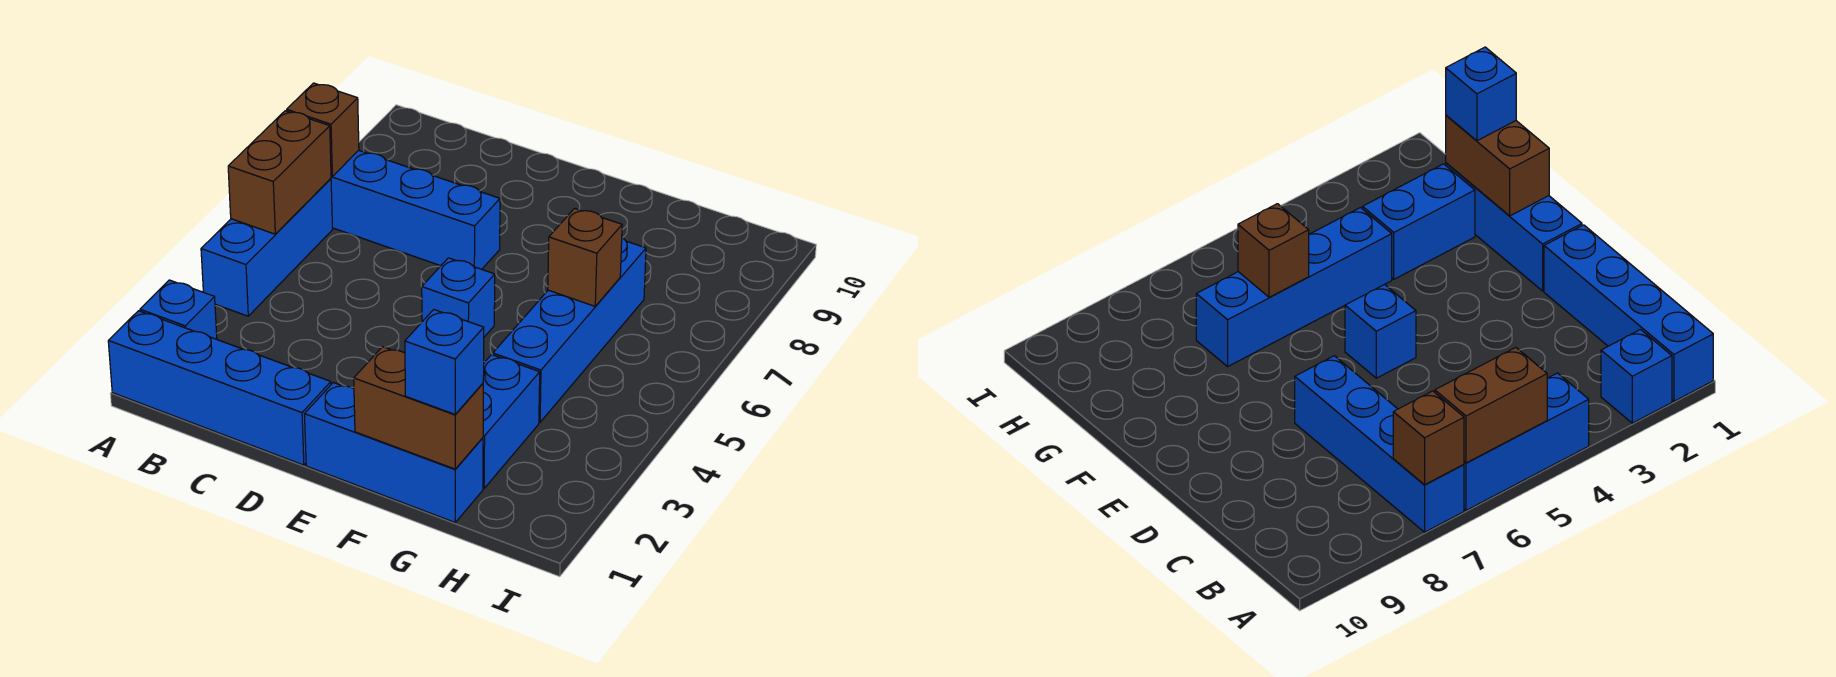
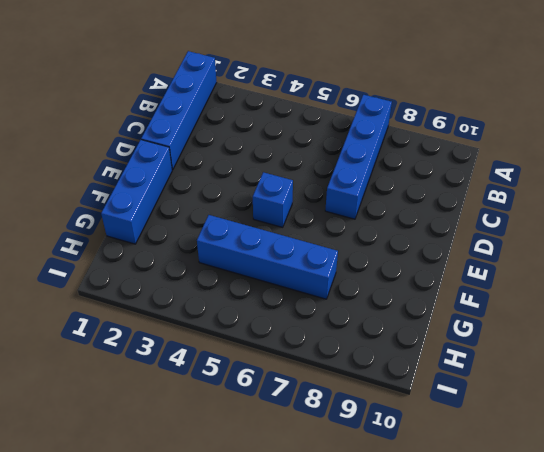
none -> blue 1x1 brick [140,280,217,339]
none -> blue 1x3 brick [201,179,333,316]
none -> blue 1x2 brick [483,355,540,488]

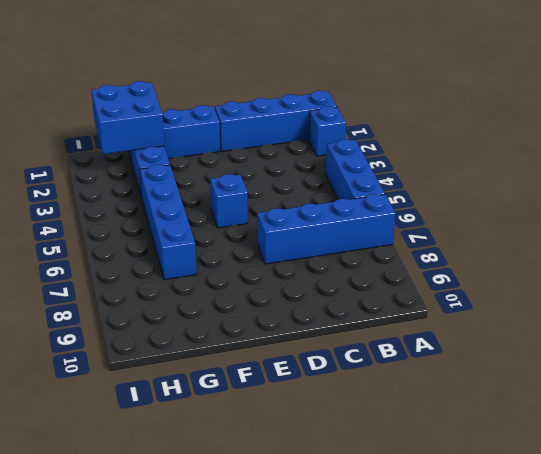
blue 2x2 brick [92,81,164,154] -> brown 1x2 brick [354,347,483,469]
none -> brown 1x2 brick [228,111,331,234]
none -> brown 1x1 brick [287,83,359,176]
none -> brown 1x1 brick [548,208,622,306]

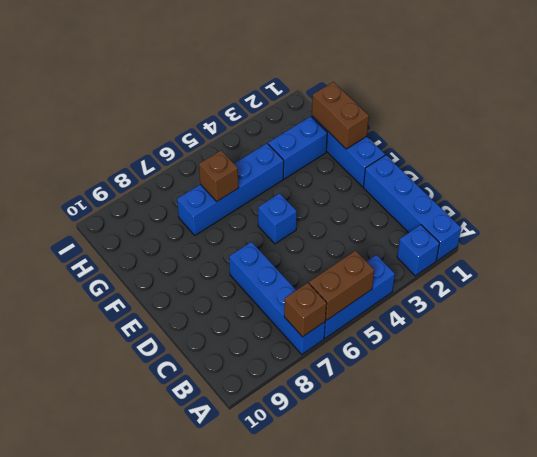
none -> blue 1x1 brick [405,310,484,414]

